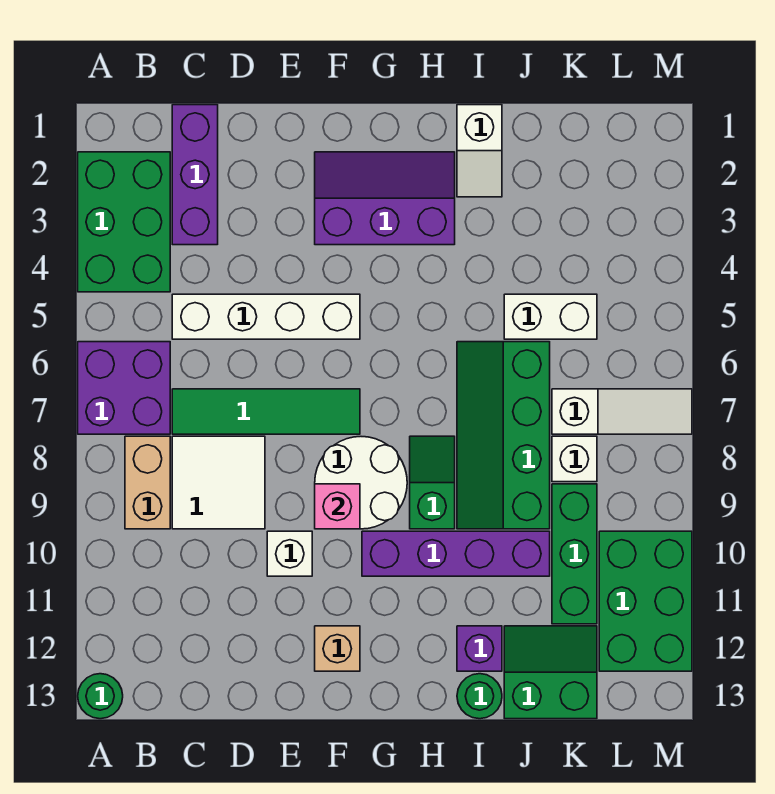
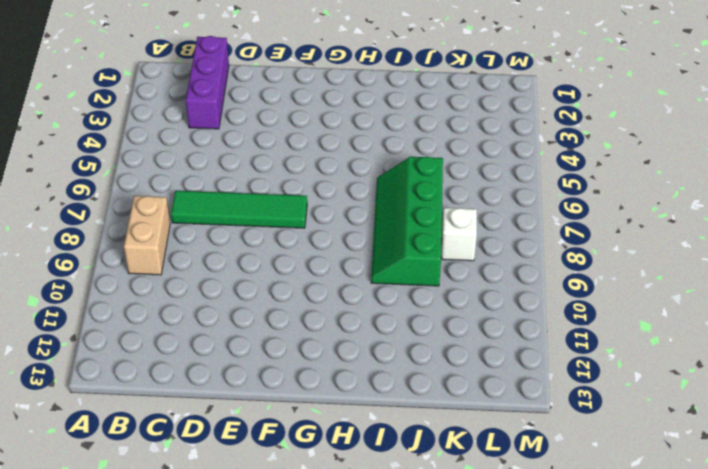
none -> green 2x3 brick [78,152,170,292]
none -> purple 2x2 brick [78,342,170,434]
none -> green 1x1 round brick [78,674,123,719]

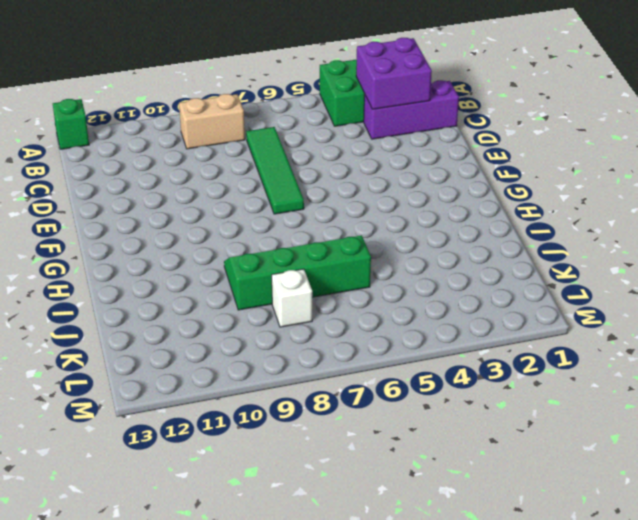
green 1x1 brick [53,99,89,149] -> green 1x1 round brick [78,674,123,719]
purple 2x2 brick [356,38,432,109] -> purple 2x2 brick moved to [78,342,170,434]
none -> white 1x4 brick [172,294,360,339]
none -> white 2x2 tile [172,436,265,529]
none -> white 1x1 brick [267,531,312,576]

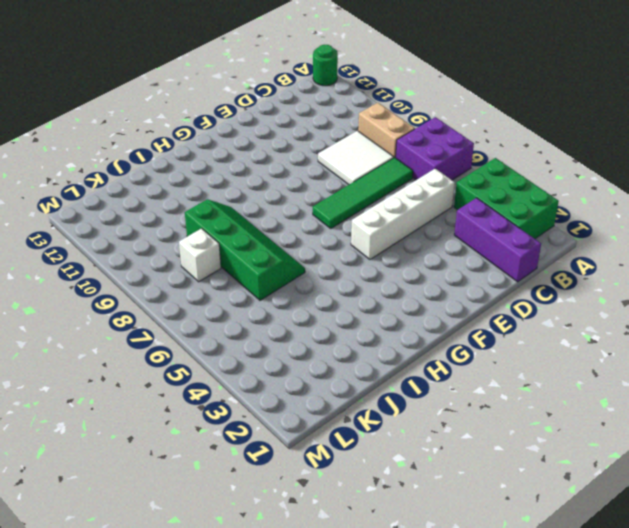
none -> white 1x1 brick [267,531,312,576]
none -> purple 2x3 slope [315,152,455,245]
none -> white 2x2 round brick [315,437,407,529]

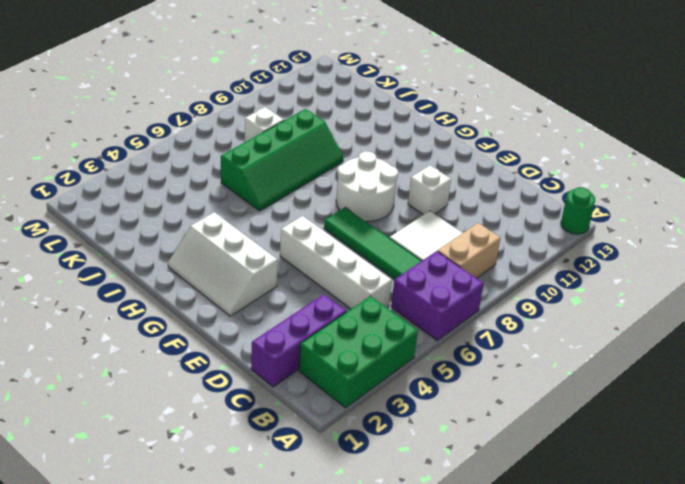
white 2x3 slope [168,212,277,316] -> purple 2x3 slope [315,152,455,245]
none -> tan 1x1 brick [315,626,360,671]
none -> purple 1x4 brick [362,531,550,576]
none -> green 1x2 slope [410,436,455,529]

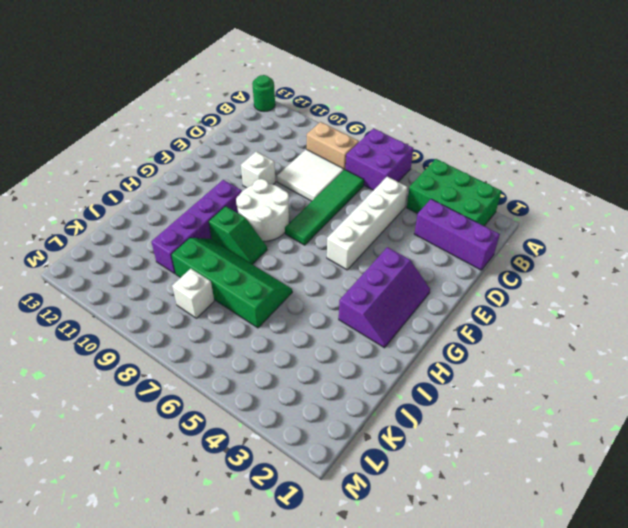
none -> tan 1x1 brick [315,626,360,671]
none -> white 1x2 slope [457,105,502,197]
none -> purple 1x1 brick [457,626,502,671]

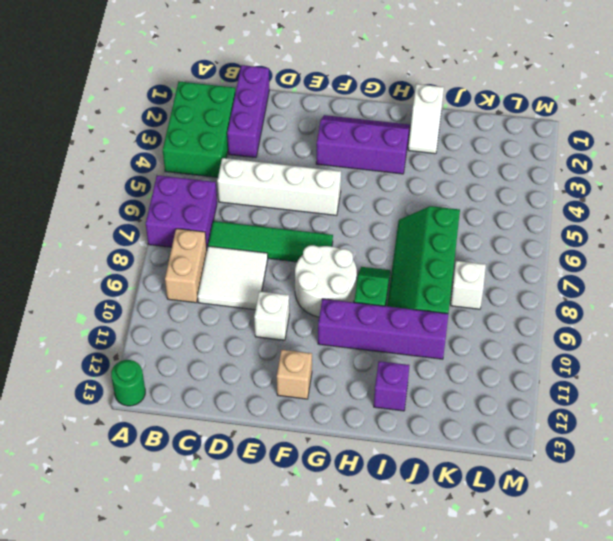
none -> green 1x1 round brick [457,674,502,719]
none -> white 1x2 brick [504,294,597,339]
none -> green 2x2 slope [504,626,597,719]

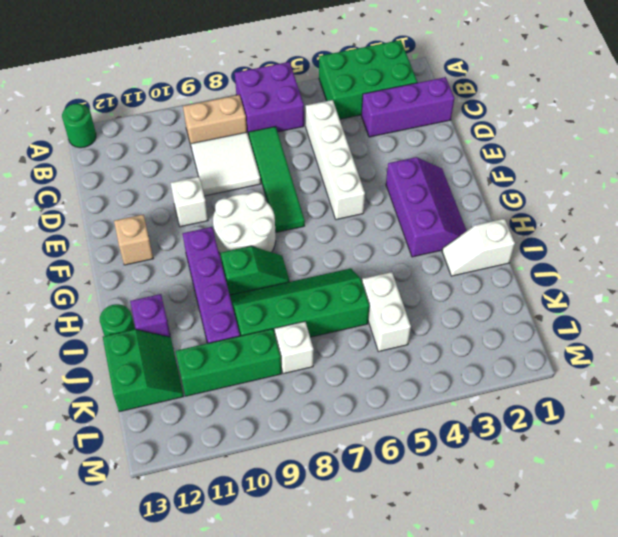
none -> white 1x3 slope [552,389,692,434]
none -> green 2x3 brick [599,531,692,671]
none -> pink 1x1 brick [315,484,360,529]

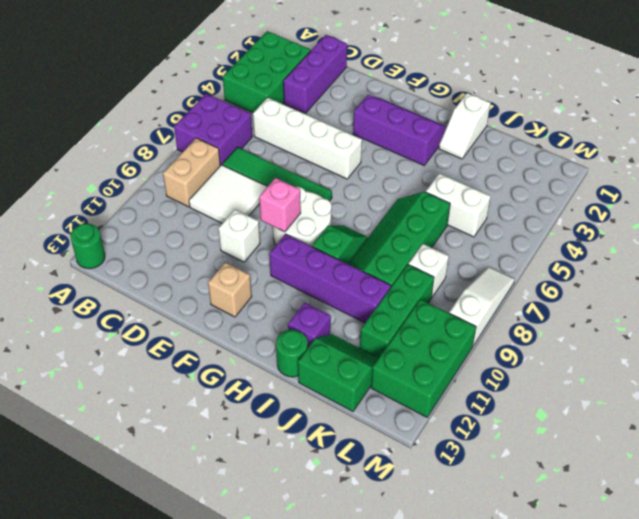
white 1x3 slope [449,267,515,347] -> white 1x3 slope turned to [552,389,692,434]

